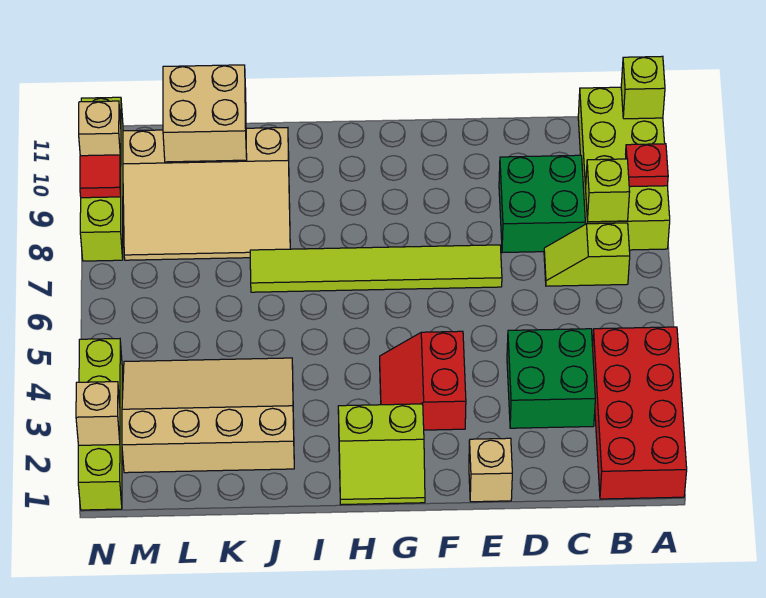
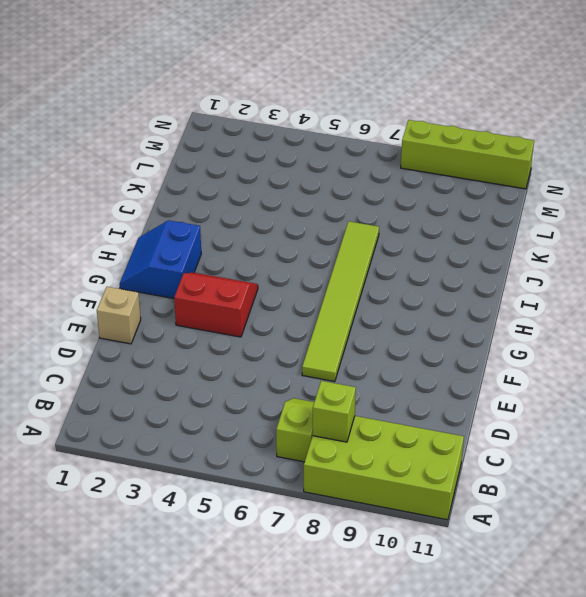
blue 2x2 slope [120,220,201,298] -> lime 2x2 slope [338,404,425,505]
none -> red 2x4 brick [593,327,687,499]
none -> green 2x2 brick [507,329,595,428]
none -> green 2x2 brick [499,155,585,253]

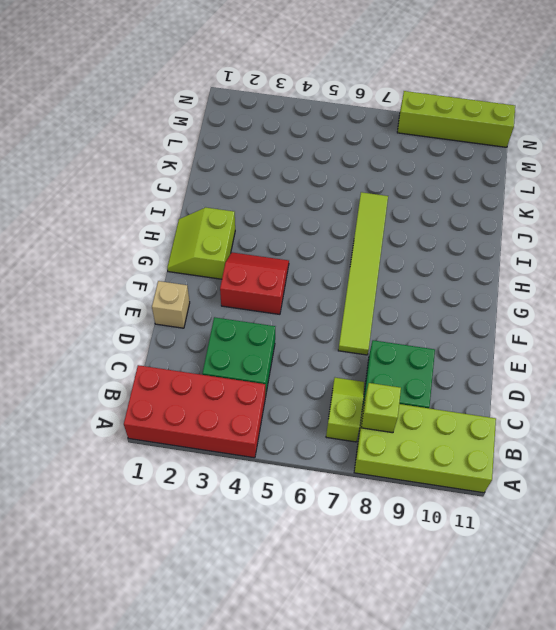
none -> tan 3x4 slope [122,358,294,473]
none -> tan 3x4 slope [123,128,290,260]
none -> lime 1x4 brick [78,339,122,510]

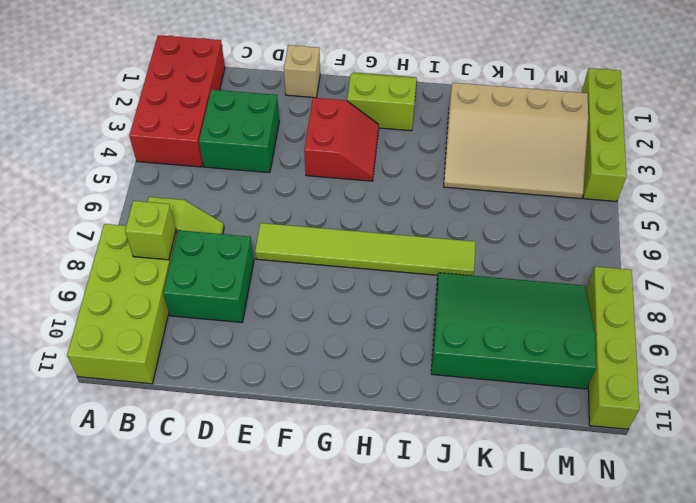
green 3x4 slope [431,273,596,389] -> tan 3x4 slope [123,128,290,260]
none -> red 1x1 plate [626,144,668,187]
none -> lime 1x1 brick [621,56,665,119]
none -> tan 2x2 brick [163,65,247,162]

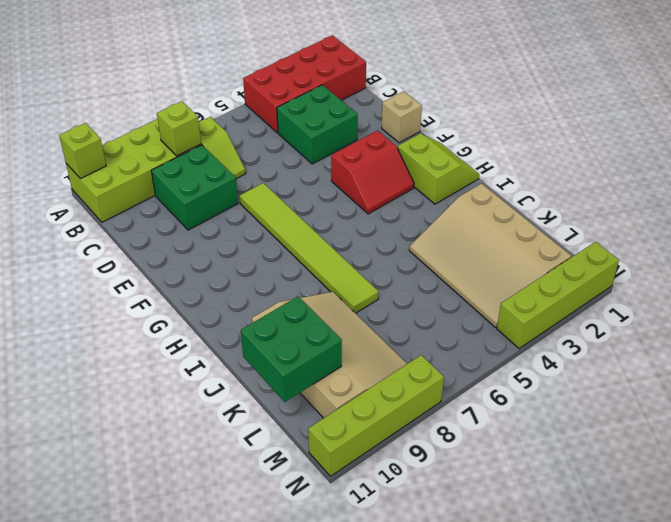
green 2x2 brick [241,296,342,402] -> tan 2x2 brick [163,65,247,162]
none -> red 1x1 plate [626,144,668,187]
none -> tan 1x1 brick [76,382,120,445]
none -> red 1x1 tile [80,155,121,198]

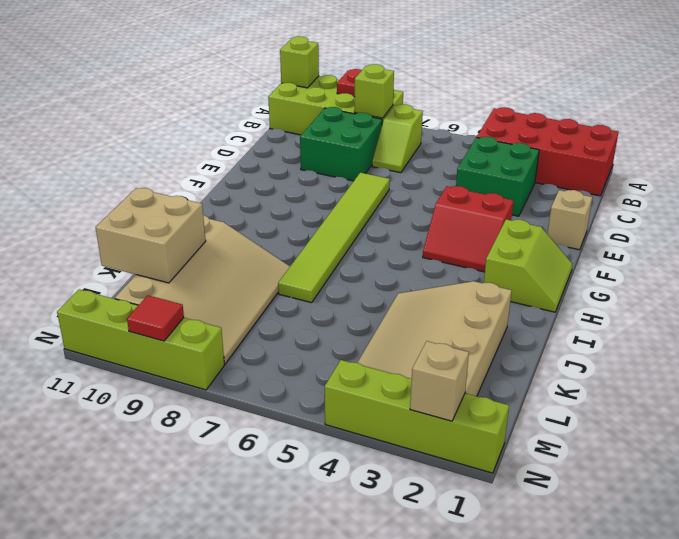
none -> tan 1x1 brick [79,101,121,159]

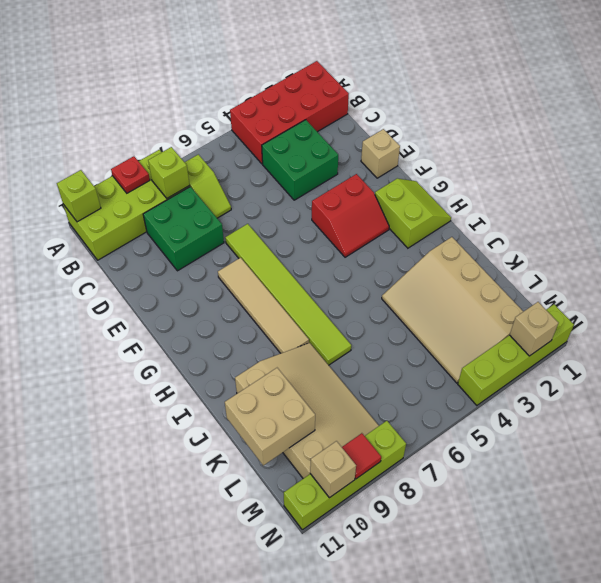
tan 1x4 tile [218,258,309,353] -> none

